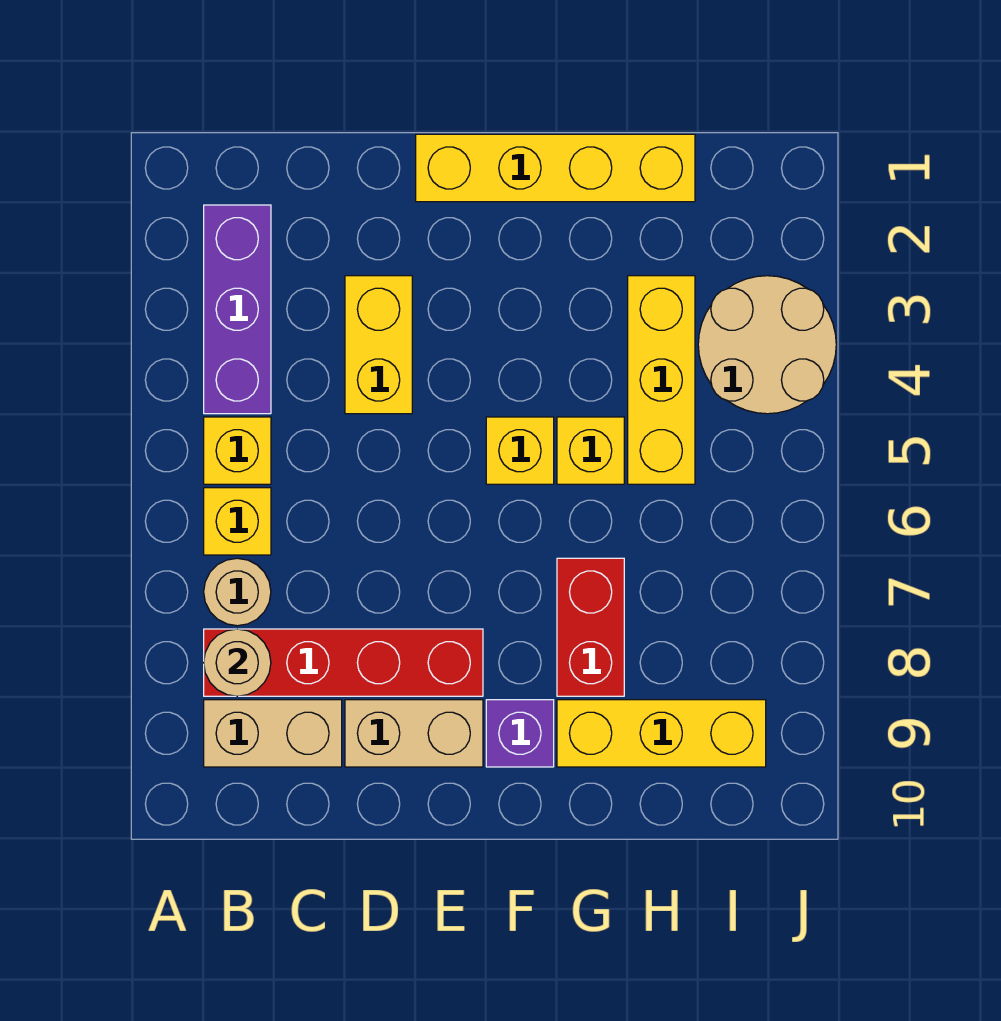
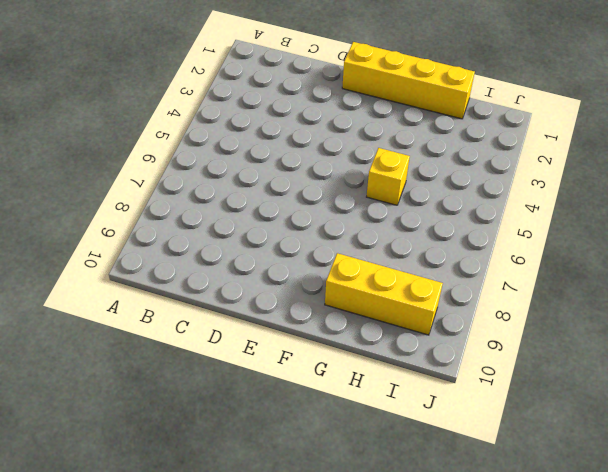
none -> purple 1x3 brick [204,205,271,414]
none -> yellow 1x1 brick [204,417,271,484]
none -> yellow 1x1 brick [204,488,271,555]

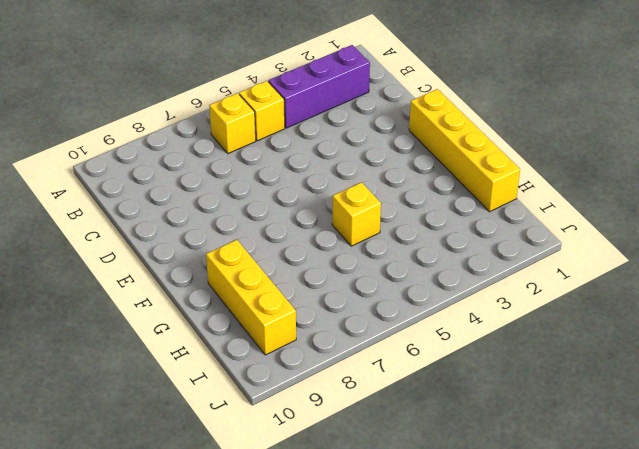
none -> tan 1x1 round brick [204,558,271,626]
none -> red 1x4 brick [204,629,483,696]
none -> tan 1x2 brick [204,700,342,767]

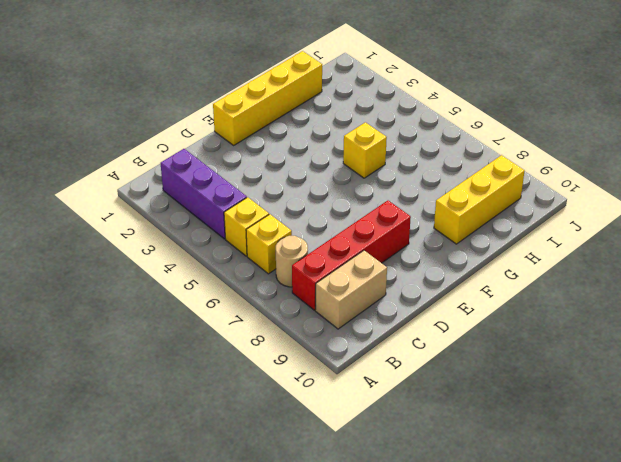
none -> yellow 1x2 brick [345,276,412,414]
none -> tan 1x2 brick [345,700,483,767]
none -> yellow 1x1 brick [486,417,554,484]

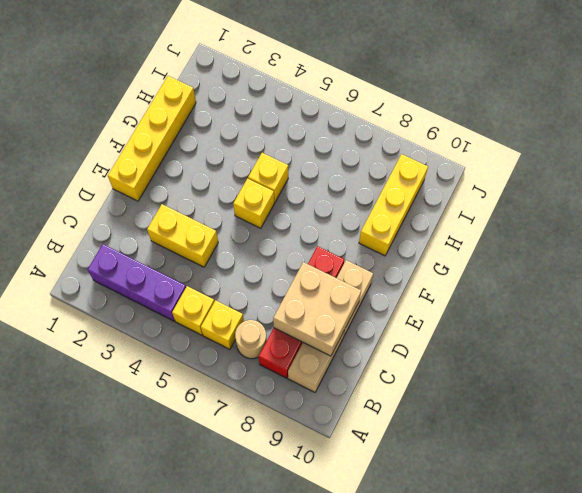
tan 2x2 brick [273,262,361,356] -> none
none -> purple 1x1 brick [486,700,554,767]
none -> red 1x2 brick [557,558,624,696]
none -> yellow 1x3 brick [628,276,695,484]

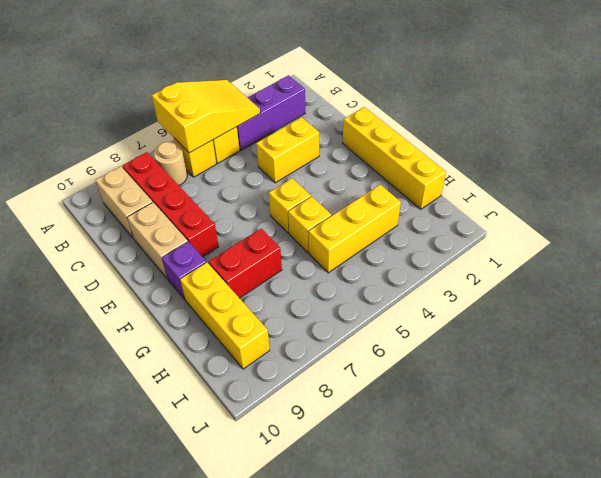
yellow 2x3 slope [152,80,260,153] -> none
none -> tan 2x2 round brick [698,276,836,414]
none -> tan 1x1 round brick [204,629,271,696]

